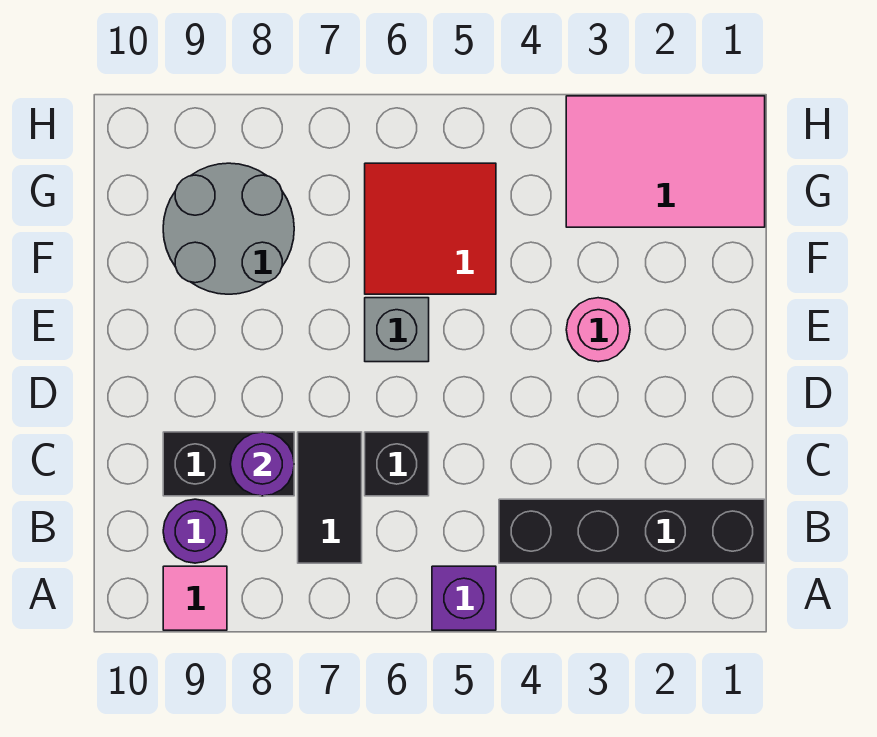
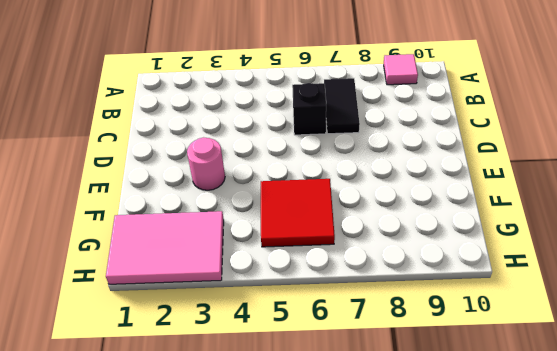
none -> purple 1x1 brick [432,566,496,630]
none -> black 1x4 brick [499,499,765,563]
none -> purple 1x1 round brick [163,499,227,563]

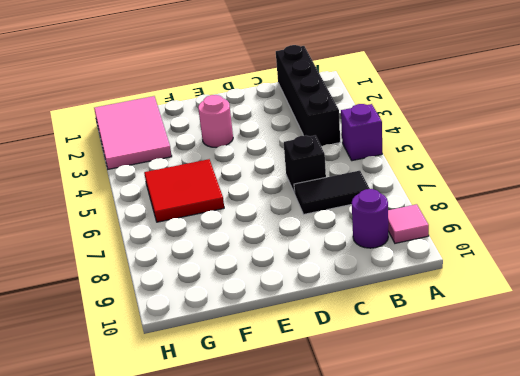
none -> black 1x2 brick [163,432,294,496]
none -> grey 1x1 brick [365,298,429,362]
none -> grey 2x2 round brick [163,163,294,294]

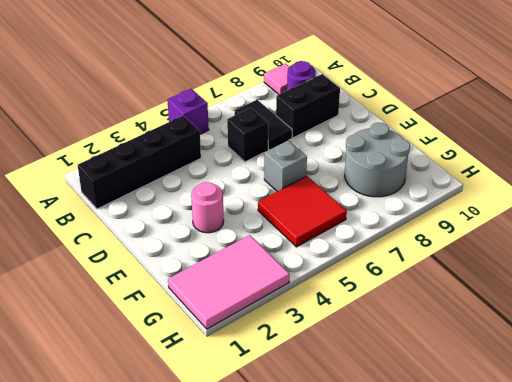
none -> purple 1x1 round brick [230,432,294,496]

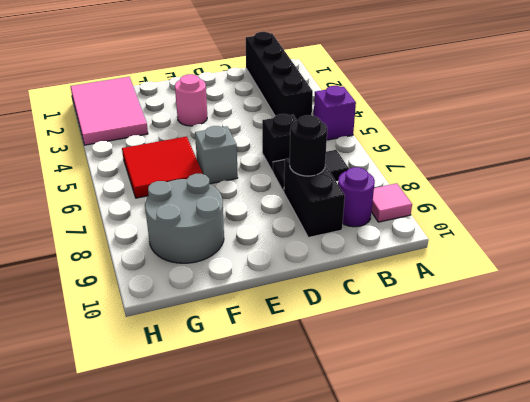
black 1x1 round brick [290,115,327,176] -> purple 1x1 round brick [230,432,294,496]

